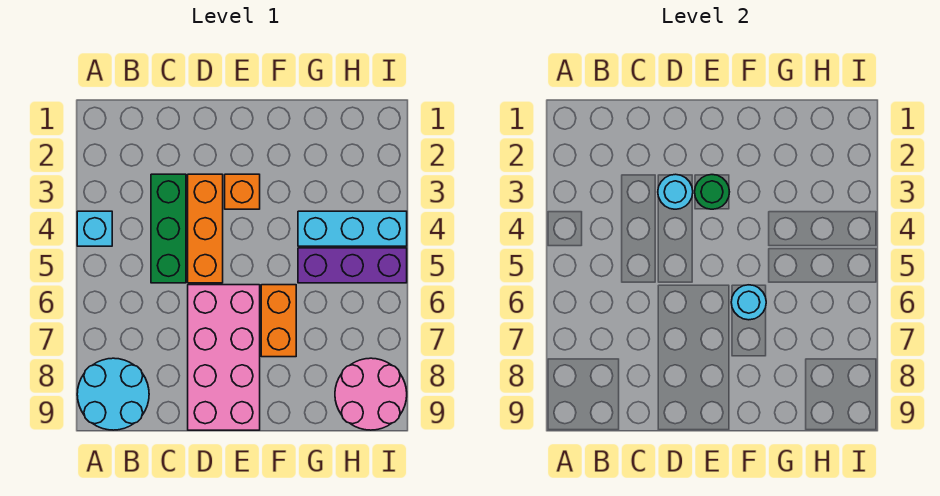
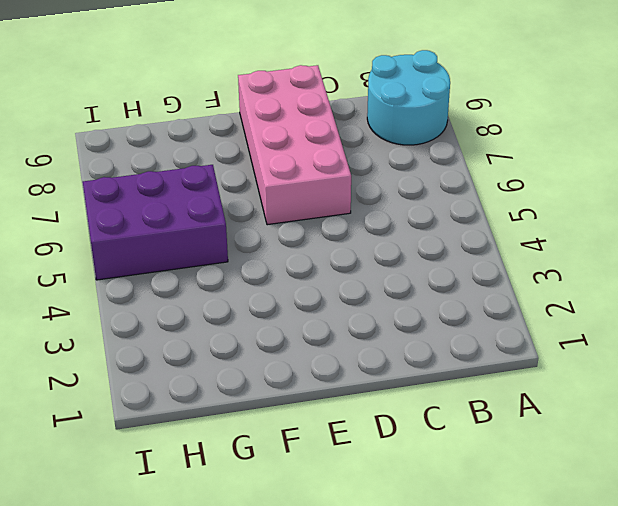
purple 2x3 brick [83,165,228,280] -> purple 1x3 brick [298,248,407,283]
none -> cyan 1x1 brick [77,211,112,246]
none -> green 1x3 brick [151,174,186,283]
none -> orange 1x3 brick [188,174,223,283]

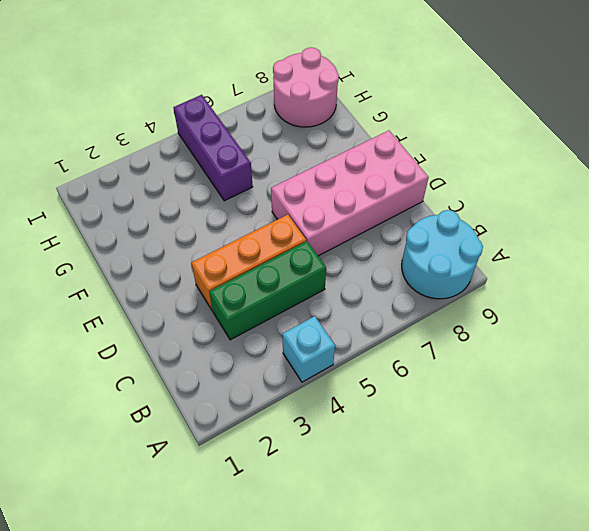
none -> orange 1x1 brick [225,174,260,209]
none -> orange 1x2 brick [261,285,296,357]
none -> cyan 1x3 brick [298,211,407,246]

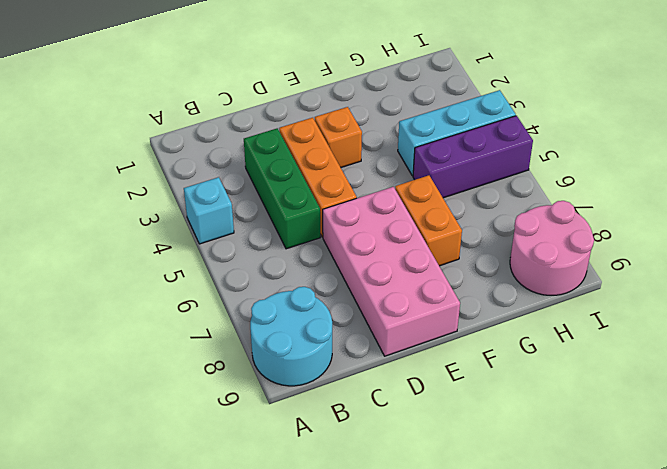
none -> cyan 1x1 round brick [658,174,693,209]
none -> green 1x1 round brick [695,175,729,209]
none -> cyan 1x1 round brick [731,285,766,320]

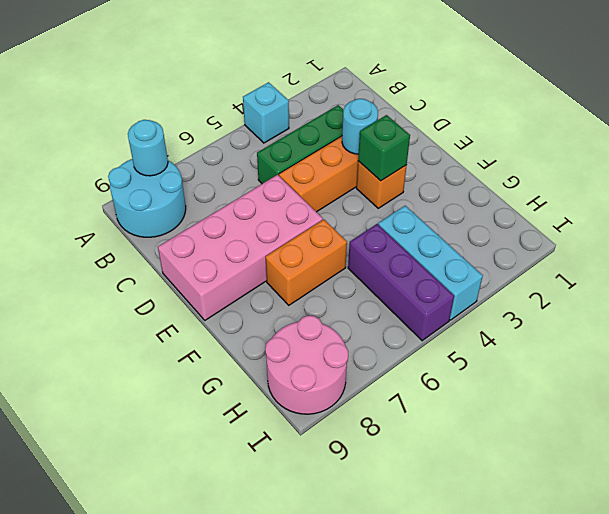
cyan 1x1 round brick [128,120,168,176] -> cyan 1x1 round brick moved to [731,285,766,320]
green 1x1 brick [358,115,410,181] -> green 1x1 round brick [695,175,729,209]

